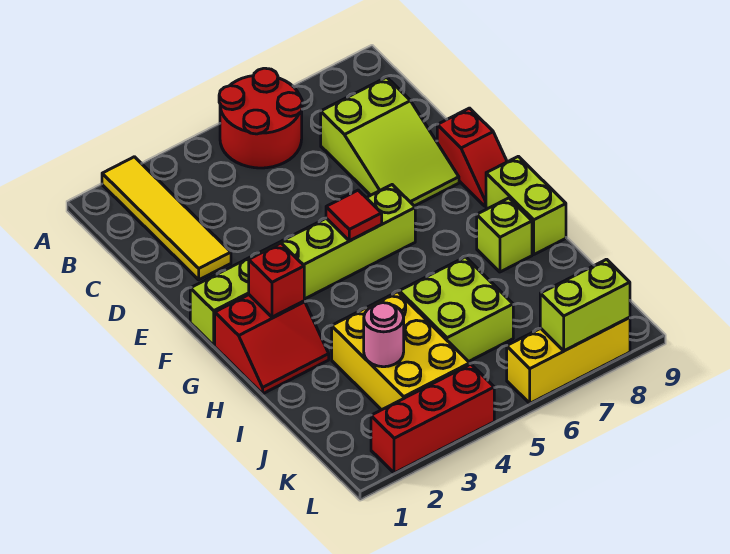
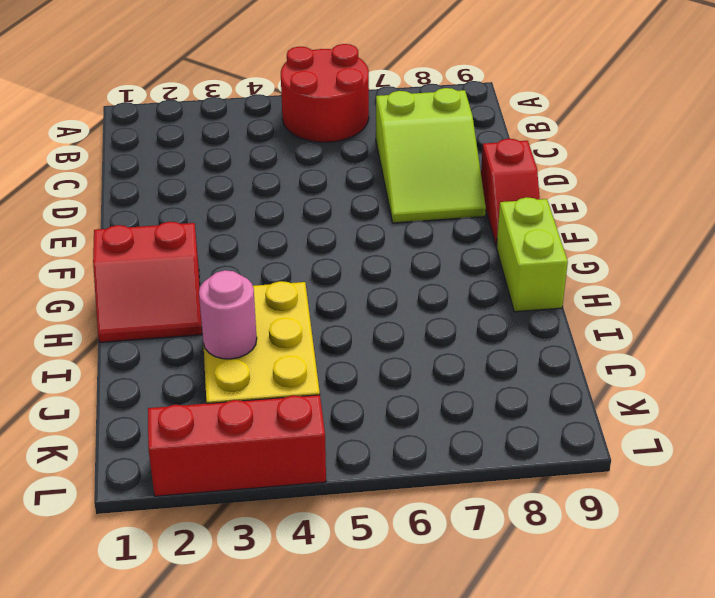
none -> yellow 1x4 tile [102,157,231,280]
none -> lime 1x6 brick [190,185,415,345]
none -> lime 1x1 brick [477,198,532,272]

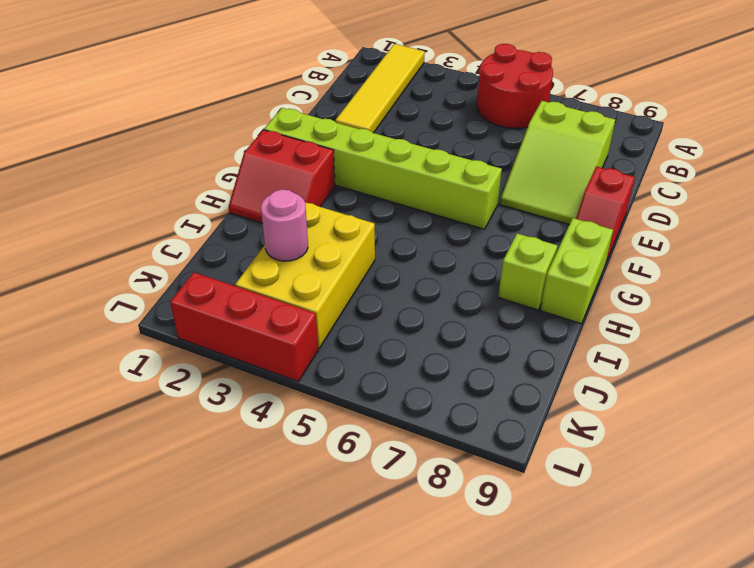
none -> lime 2x2 brick [399,257,513,362]
none -> yellow 1x3 brick [507,317,630,403]
none -> red 1x1 tile [326,190,382,241]

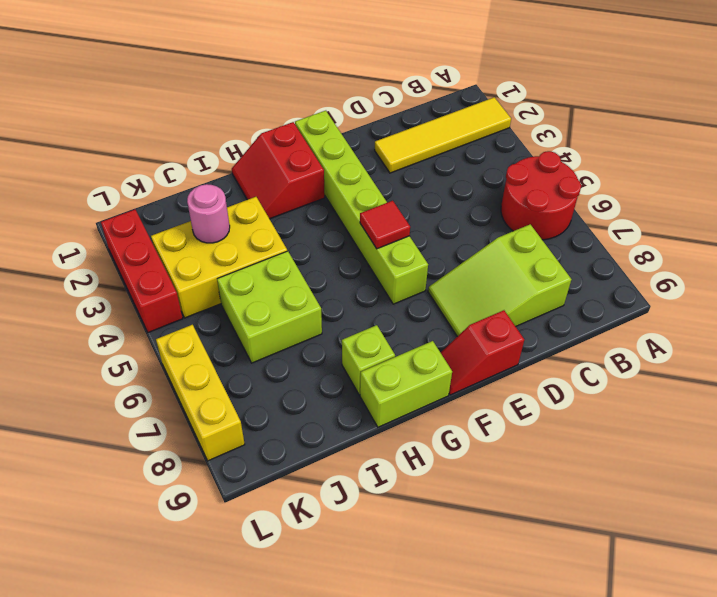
none -> red 1x1 brick [249,243,304,317]
none -> lime 1x2 brick [540,259,630,351]

